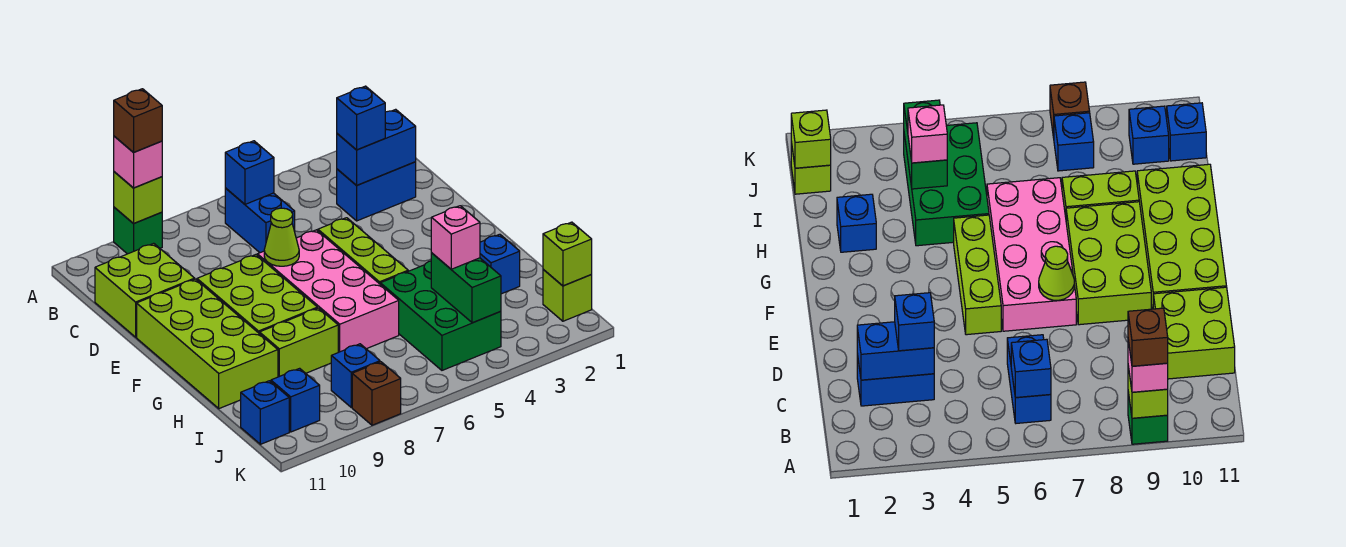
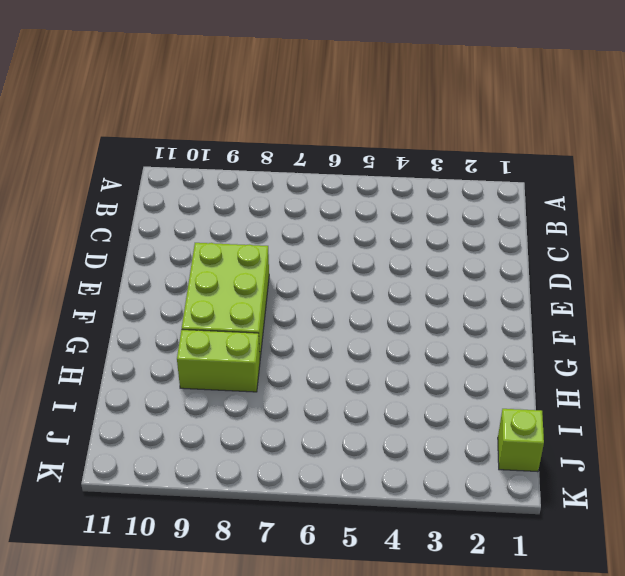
none -> green 1x1 brick [114,207,162,254]
none -> blue 1x2 brick [225,188,295,253]
none -> blue 1x2 brick [337,162,416,221]

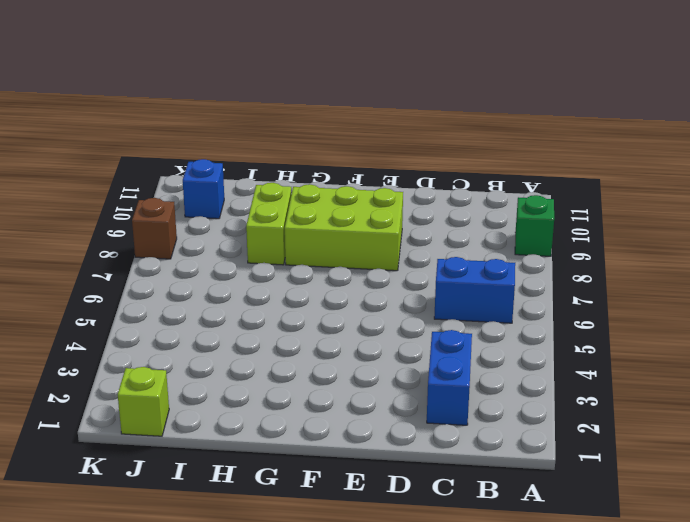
none -> lime 2x2 brick [95,243,195,337]
none -> lime 1x3 brick [318,218,408,284]
none -> pink 2x4 brick [257,230,399,352]

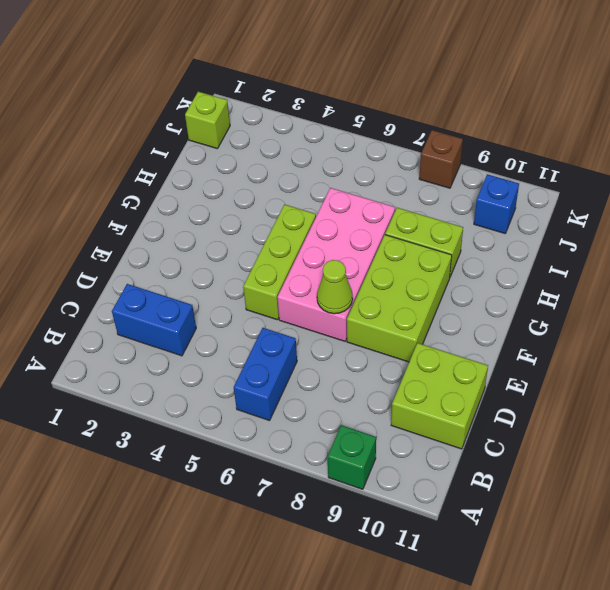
none -> lime 2x4 brick [137,279,278,409]
none -> blue 1x1 brick [480,234,520,294]
none -> green 2x3 brick [380,261,501,370]

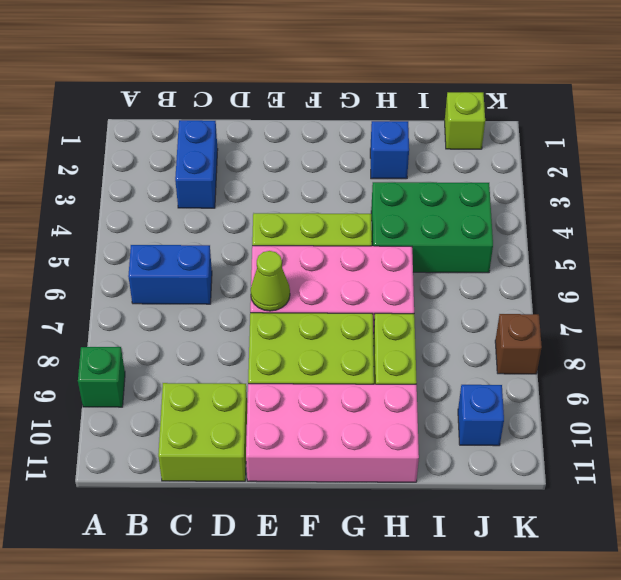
pink 2x4 brick [246,384,419,482] -> lime 2x4 brick [137,279,278,409]
none -> blue 1x1 brick [331,344,380,407]
none -> blue 1x1 brick [241,381,289,444]
none -> lime 1x1 brick [114,172,162,223]

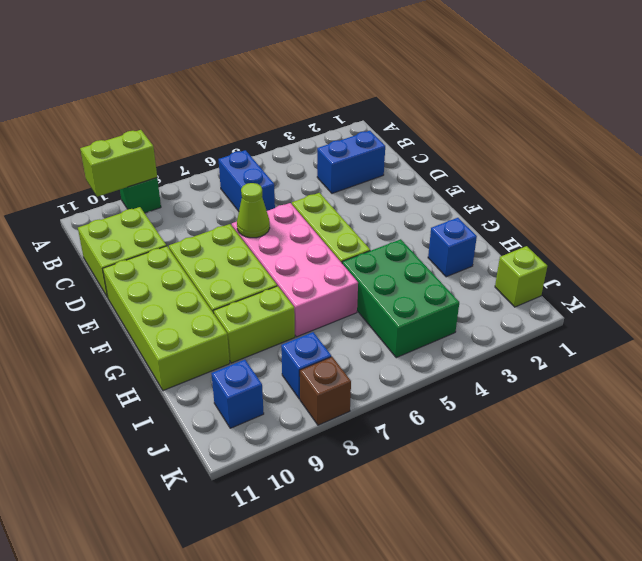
lime 1x2 brick [80,130,157,197] -> lime 1x1 brick [114,172,162,223]
none -> blue 1x1 brick [241,381,289,444]
none -> blue 1x1 brick [225,141,274,204]
none -> blue 1x2 brick [337,109,416,185]

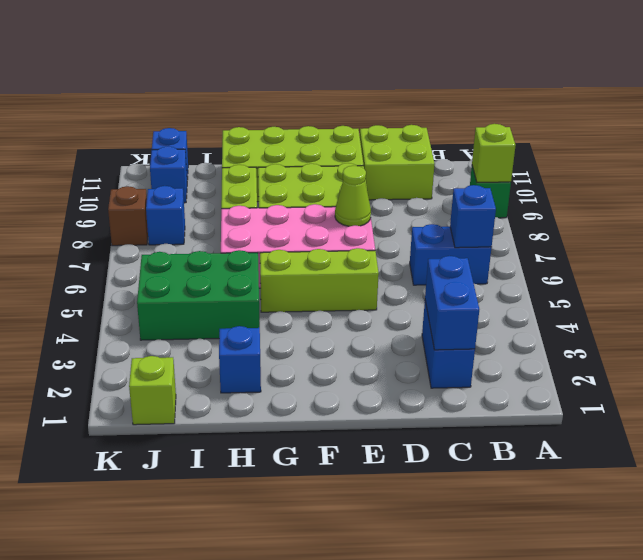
none -> green 1x2 brick [431,253,501,323]
none -> lime 1x1 brick [543,222,592,286]
none -> pink 1x1 brick [114,136,162,188]

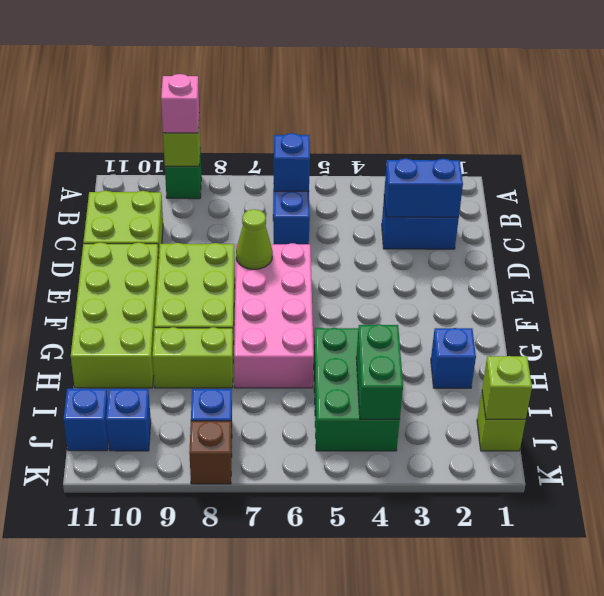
none -> lime 1x3 brick [318,218,408,284]
none -> blue 1x1 brick [337,86,385,150]
none -> pink 1x1 brick [431,206,480,269]

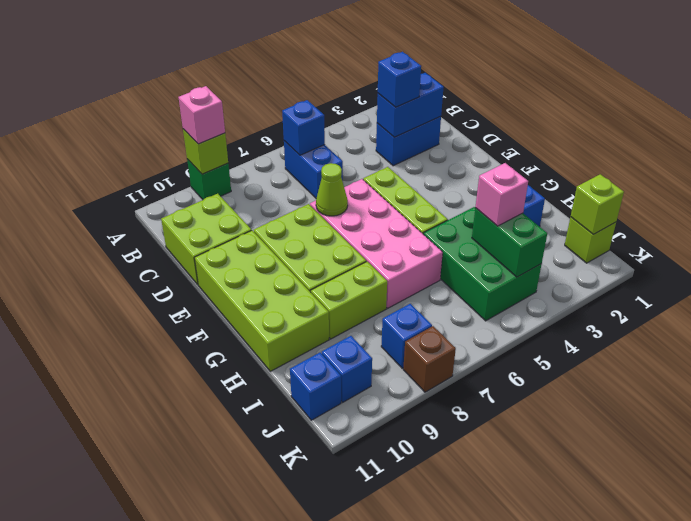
none -> brown 1x1 brick [114,89,162,153]

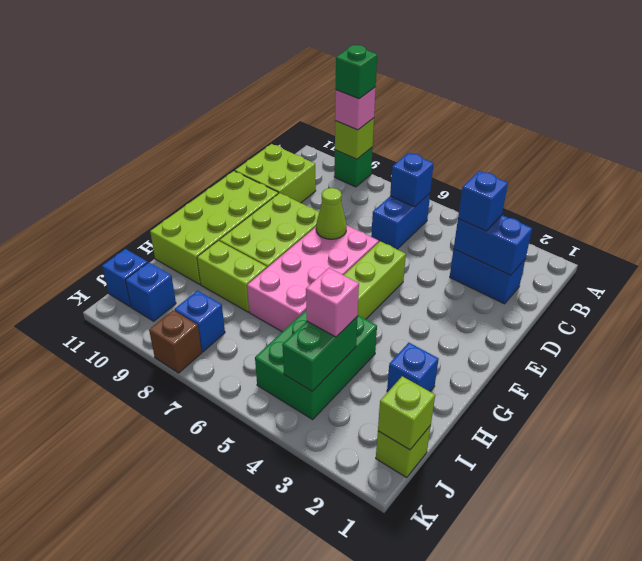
green 1x1 brick [336,45,377,99] -> brown 1x1 brick [114,89,162,153]

